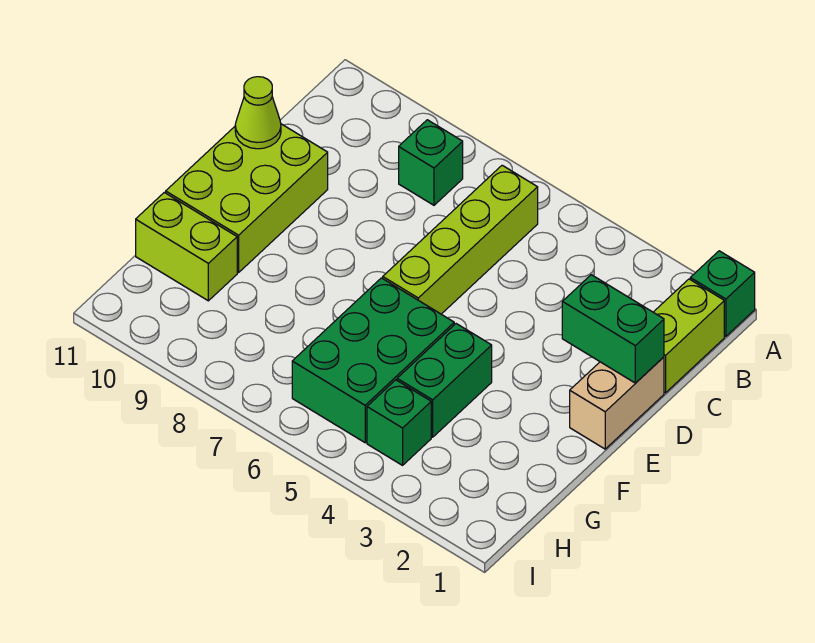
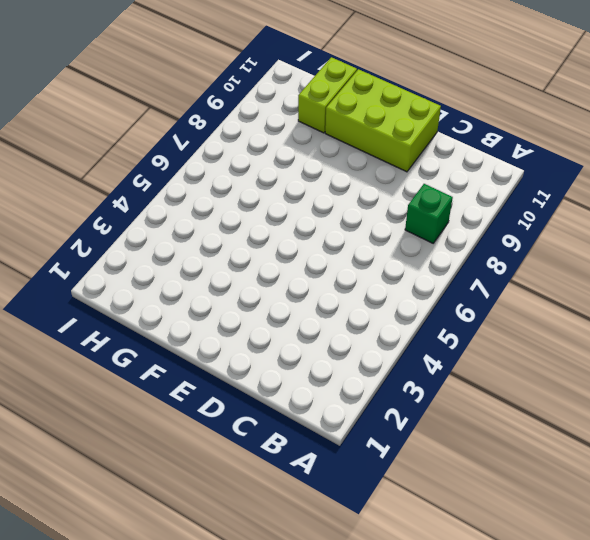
none -> green 1x1 brick [690,251,755,336]
none -> lime 1x2 brick [654,279,724,393]
none -> lime 1x4 brick [383,165,538,314]

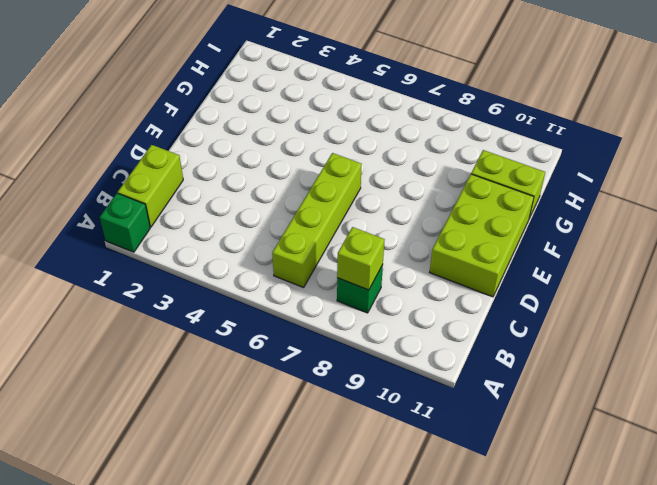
lime 1x1 brick [337,227,385,290] -> none
none -> tan 1x2 brick [570,357,664,449]
none -> green 1x2 brick [397,324,492,437]
none -> green 2x3 brick [292,278,454,443]

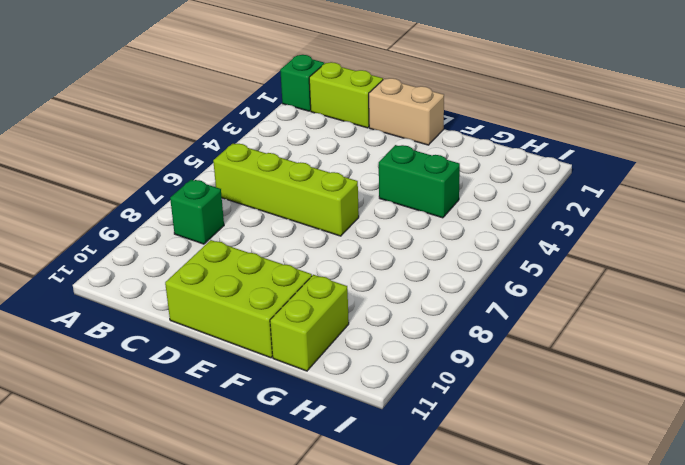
none -> green 2x3 brick [292,278,454,443]
none -> green 1x1 brick [367,380,431,465]
none -> green 1x2 brick [562,275,664,383]

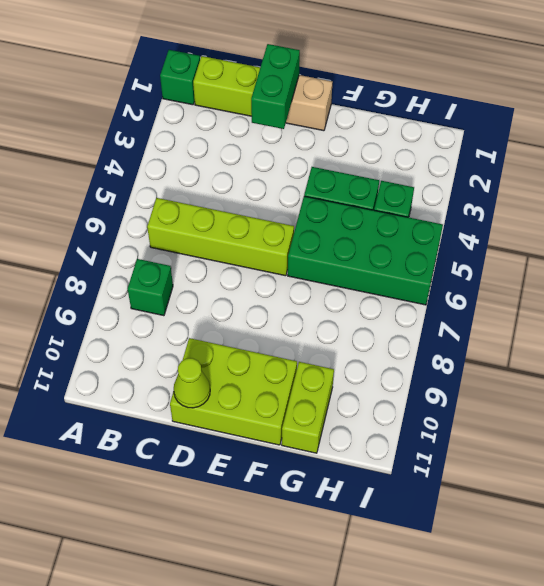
green 2x4 brick [288,196,443,305] -> green 2x3 brick [292,278,454,443]

